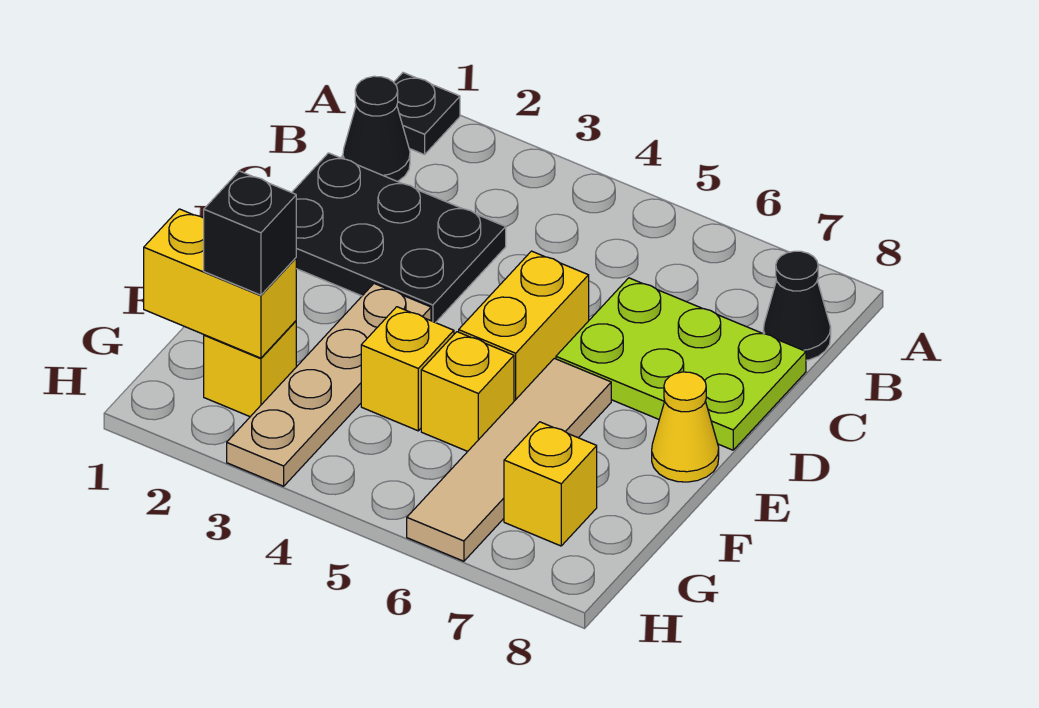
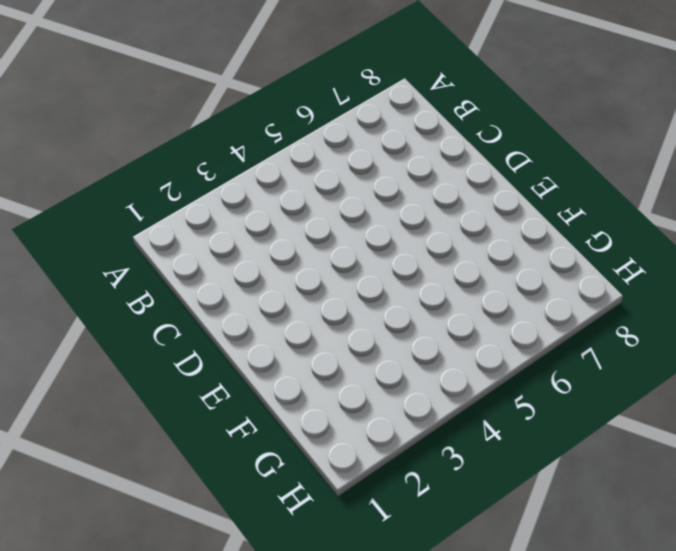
none -> black 1x1 plate [394,73,460,155]
none -> black 1x1 cone [343,76,410,182]
none -> black 1x1 cone [763,251,831,360]

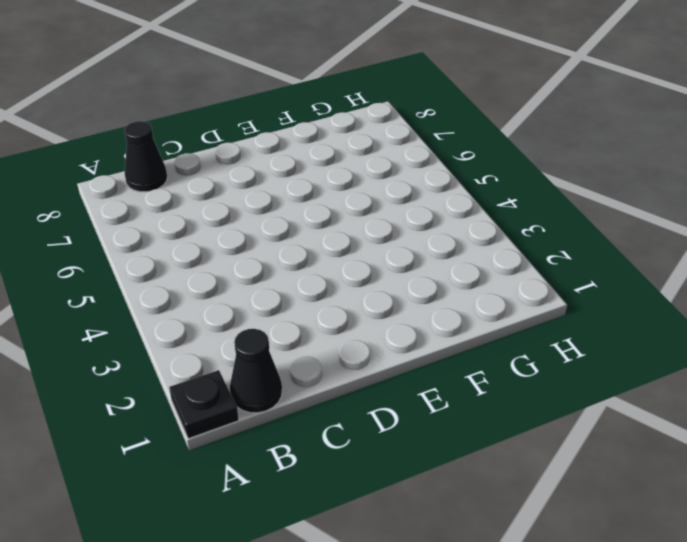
none -> black 2x3 plate [292,153,506,323]
none -> lime 2x3 plate [556,278,806,450]
none -> yellow 1x2 brick [459,251,589,401]

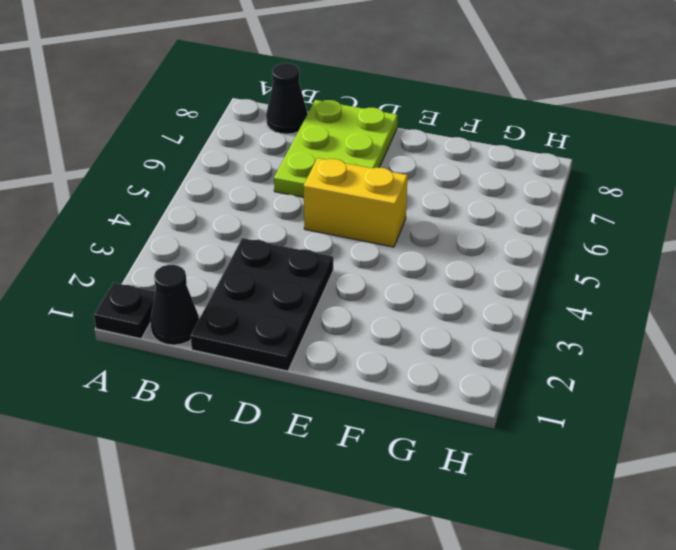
none -> tan 1x4 plate [227,284,431,486]
none -> tan 1x4 tile [407,358,611,561]
none -> yellow 1x1 cone [652,372,719,482]

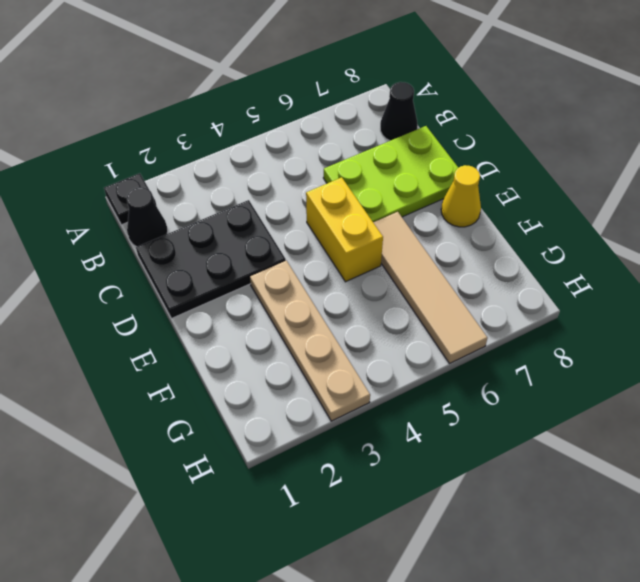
none -> yellow 1x1 brick [361,307,454,431]
none -> yellow 1x1 brick [421,332,514,451]
none -> yellow 1x1 brick [204,321,296,417]

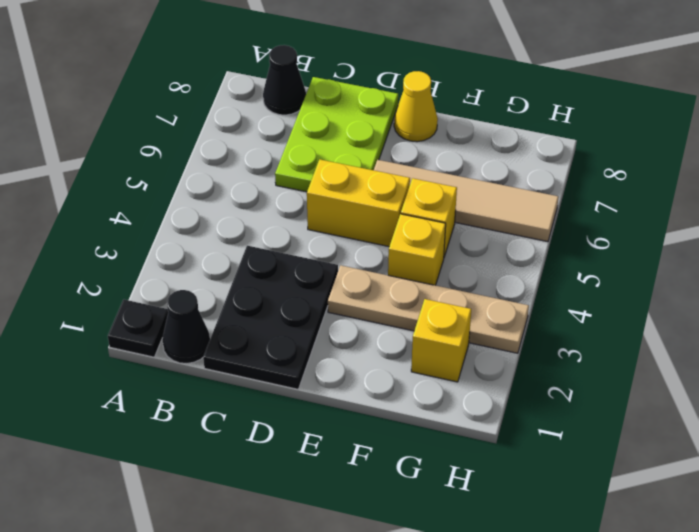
none -> yellow 1x1 brick [504,422,597,546]
none -> yellow 1x2 brick [144,209,296,358]
none -> black 1x1 brick [204,171,296,295]

